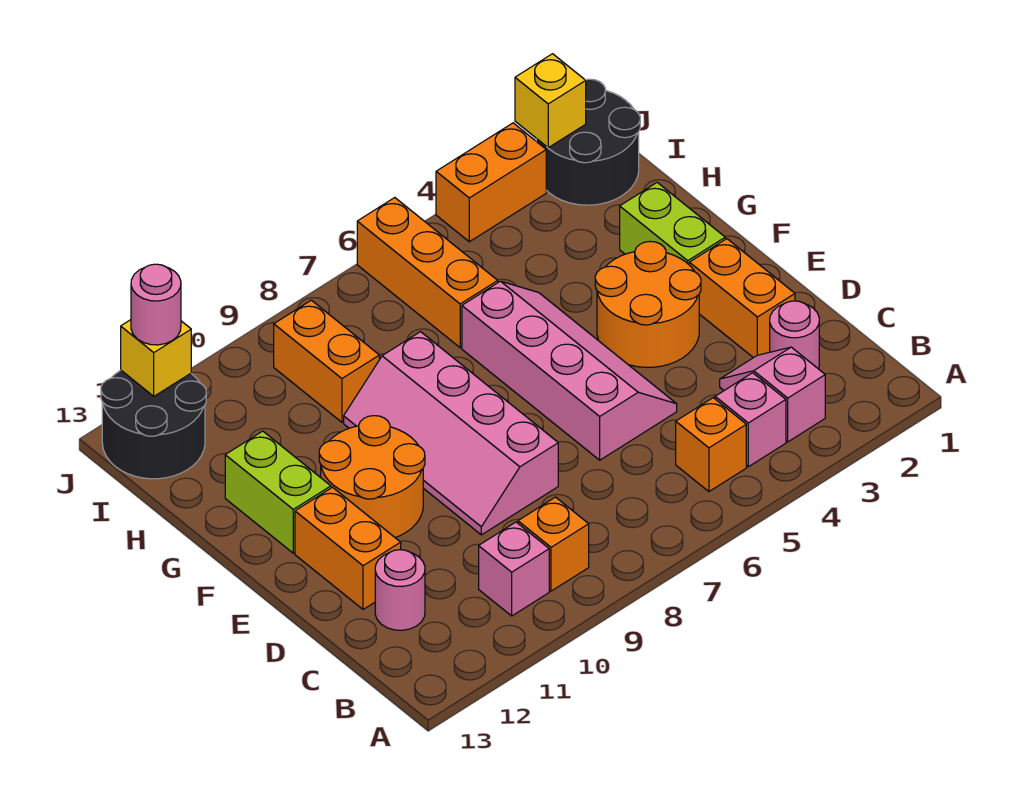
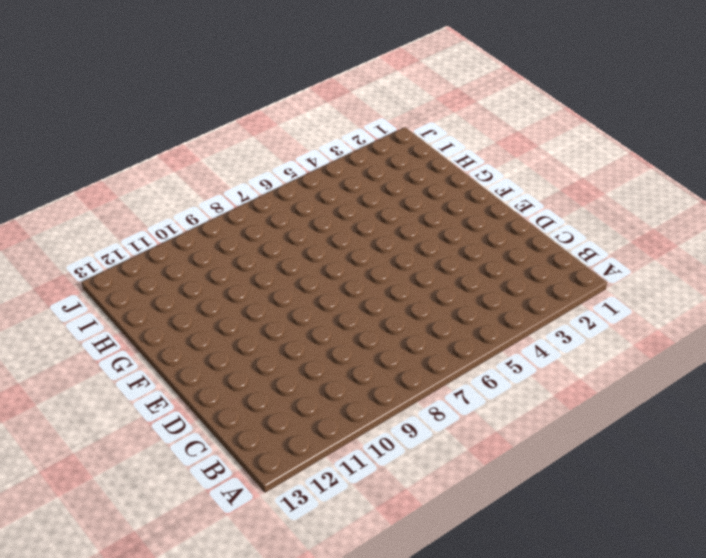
none -> pink 1x2 slope [720,347,825,442]
none -> pink 1x1 brick [715,373,786,467]
none -> orange 1x1 brick [676,398,746,492]

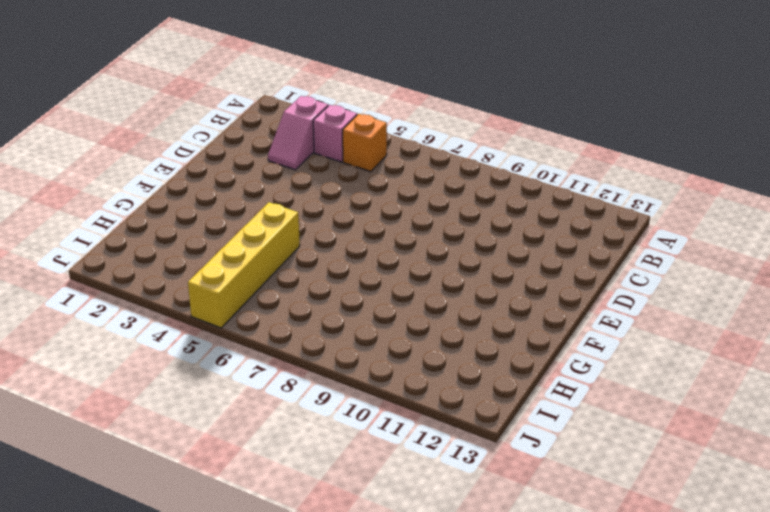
yellow 1x4 brick [188,202,300,328] -> pink 2x4 slope [462,281,677,460]
none -> orange 1x1 brick [518,497,589,591]
none -> pink 1x1 brick [479,522,549,616]
none -> pink 1x1 round brick [770,301,819,369]

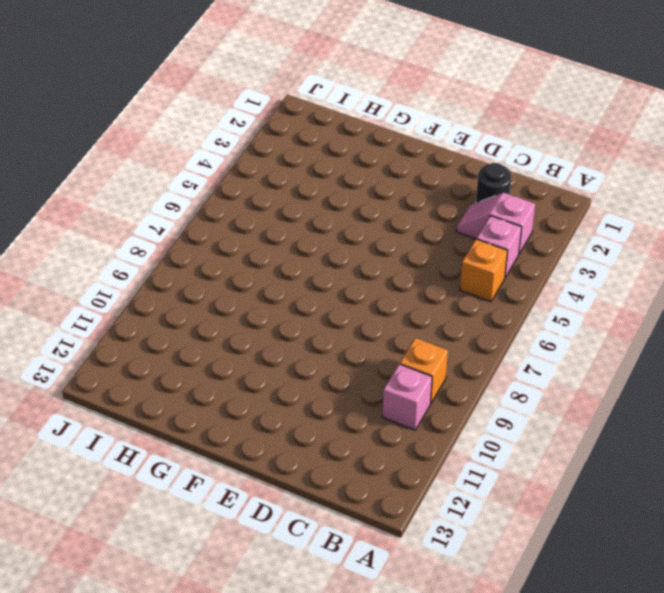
black 1x1 round brick [476,163,511,203] -> pink 1x1 round brick [770,301,819,369]
none -> pink 1x1 round brick [375,550,425,630]
none -> orange 1x2 brick [689,239,795,358]
none -> pink 2x4 slope [462,281,677,460]

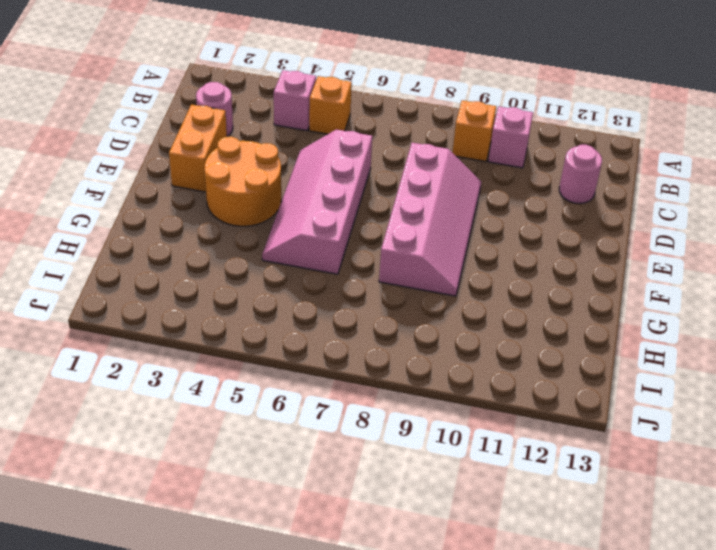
none -> pink 1x2 slope [720,347,825,442]
none -> orange 1x2 brick [295,487,401,609]
none -> orange 2x2 round brick [319,416,425,537]

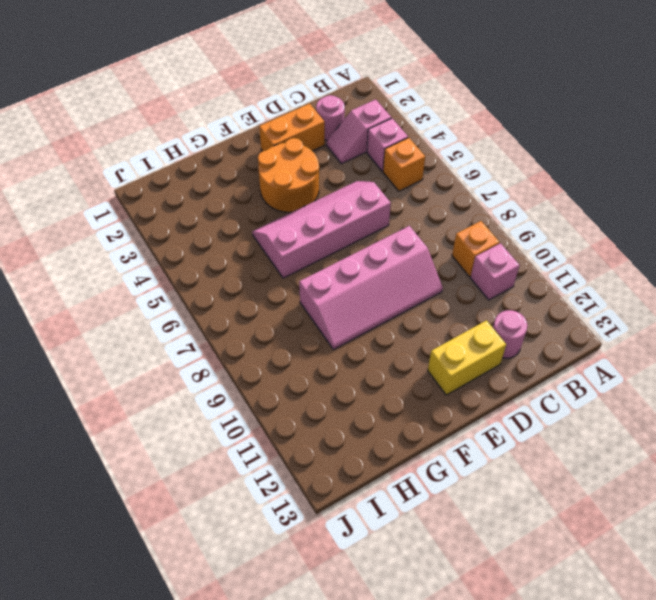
yellow 1x2 brick [428,320,506,395] -> orange 1x2 brick [295,487,401,609]
none -> orange 2x2 round brick [319,416,425,537]
none -> lime 1x2 brick [620,183,725,264]
none -> lime 1x2 brick [225,431,331,553]

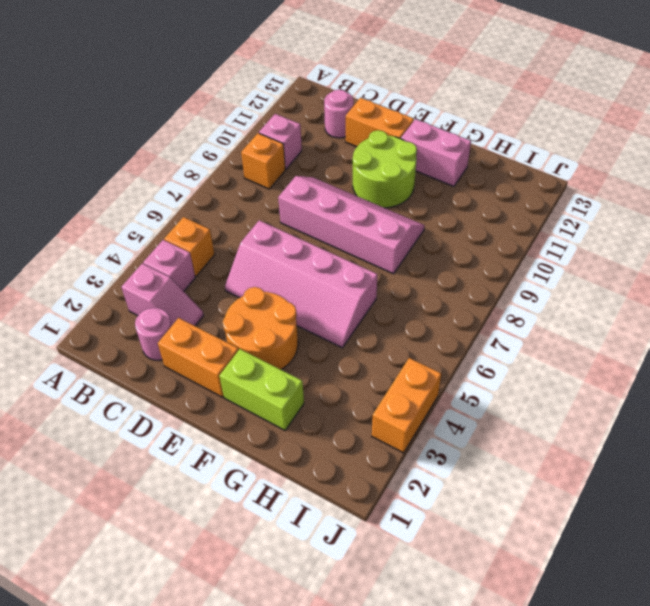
lime 2x2 round brick [353,130,417,208] -> orange 2x2 round brick [319,416,425,537]
pink 1x2 brick [401,119,471,186] -> lime 1x2 brick [225,431,331,553]
none -> orange 1x3 brick [357,198,498,348]
none -> orange 1x2 brick [274,300,379,422]
none -> black 2x2 round brick [536,79,640,205]

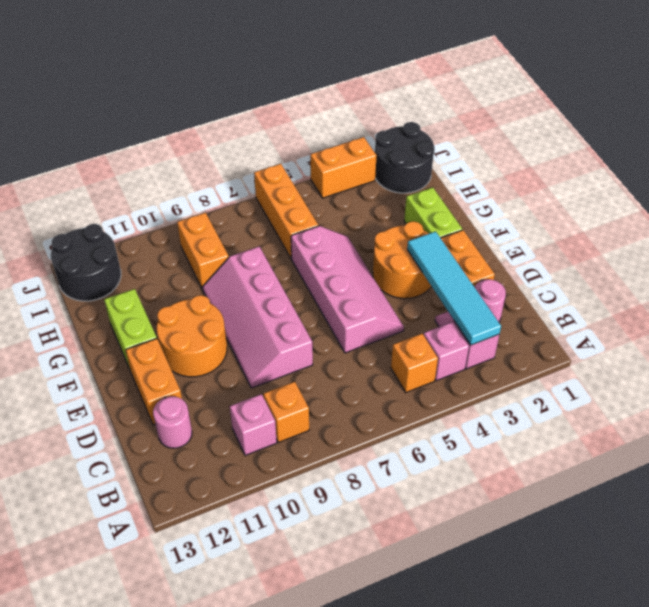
cyan 1x4 tile [407,231,501,345] -> none
none -> yellow 1x1 brick [515,54,586,148]
none -> yellow 1x1 brick [121,320,191,396]
none -> pink 1x1 round brick [131,264,181,345]

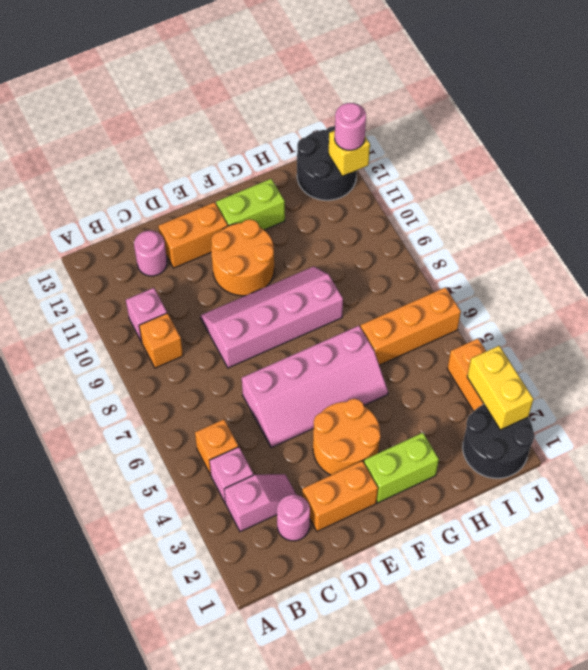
yellow 1x2 brick [467,346,533,430] -> yellow 1x1 brick [515,54,586,148]
none -> orange 1x2 brick [274,300,379,422]

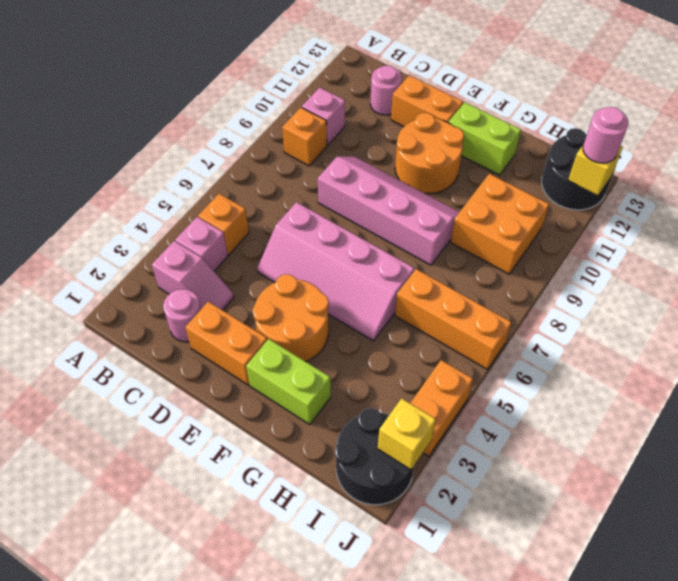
orange 2x2 brick [451,174,549,274] -> orange 1x2 brick [274,300,379,422]

